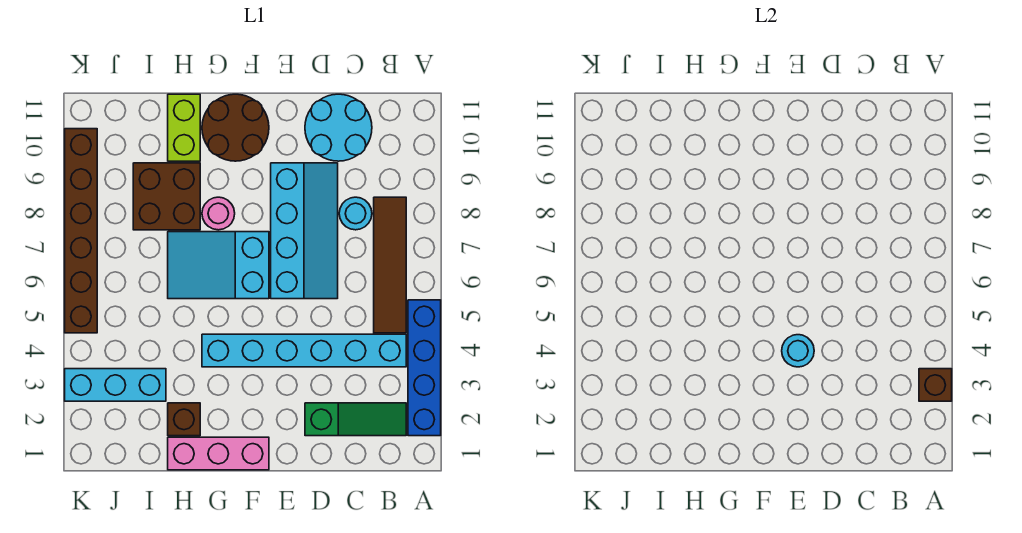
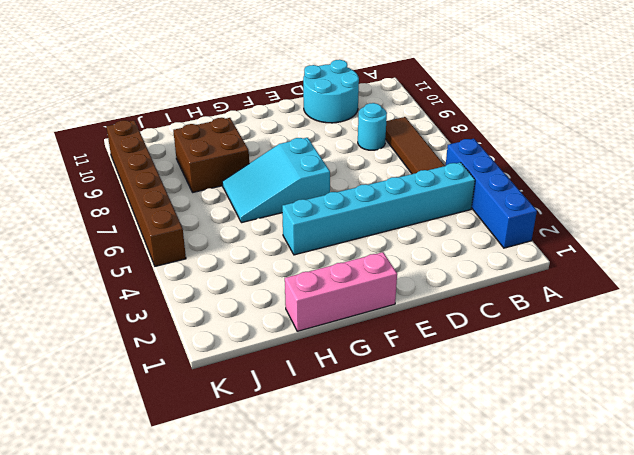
none -> green 1x3 slope [305,403,406,436]
none -> cyan 2x4 slope [271,163,338,299]
none -> brown 2x2 round brick [202,94,269,161]

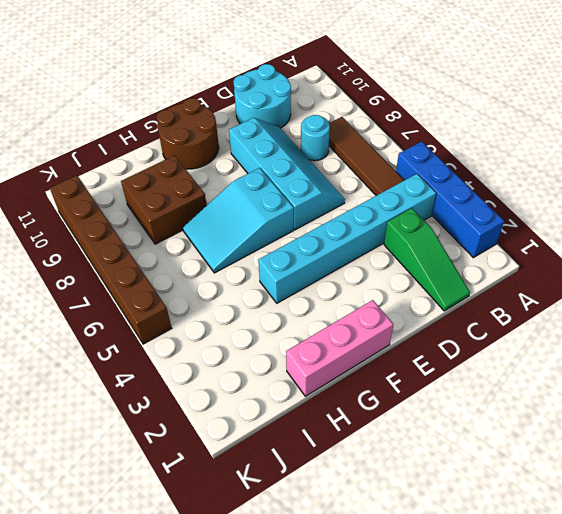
green 1x3 slope [384,208,470,311] -> green 1x3 slope turned to [305,403,406,436]
none -> pink 1x1 round brick [202,197,235,230]
none -> brown 1x1 brick [168,403,200,436]
none -> lime 1x2 brick [168,94,200,161]

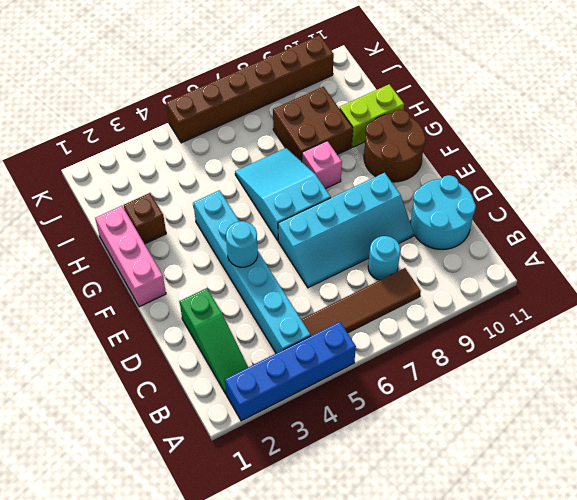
pink 1x1 brick [302,141,342,189] -> pink 1x1 round brick [202,197,235,230]
none -> cyan 1x3 brick [65,369,166,401]
none -> brown 1x1 brick [919,369,952,401]

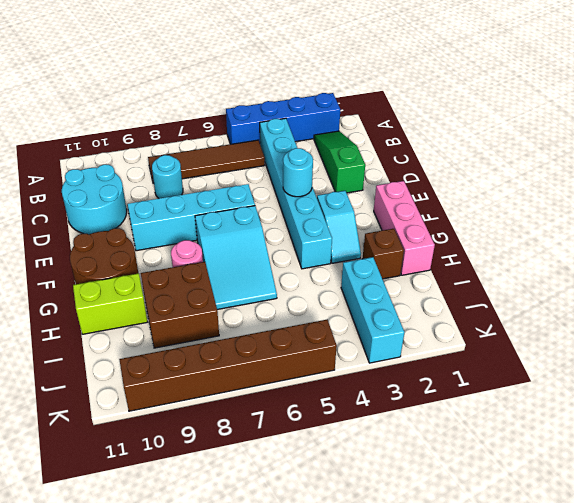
cyan 1x2 slope [317,191,361,263] -> none
none -> brown 1x1 brick [919,369,952,401]

